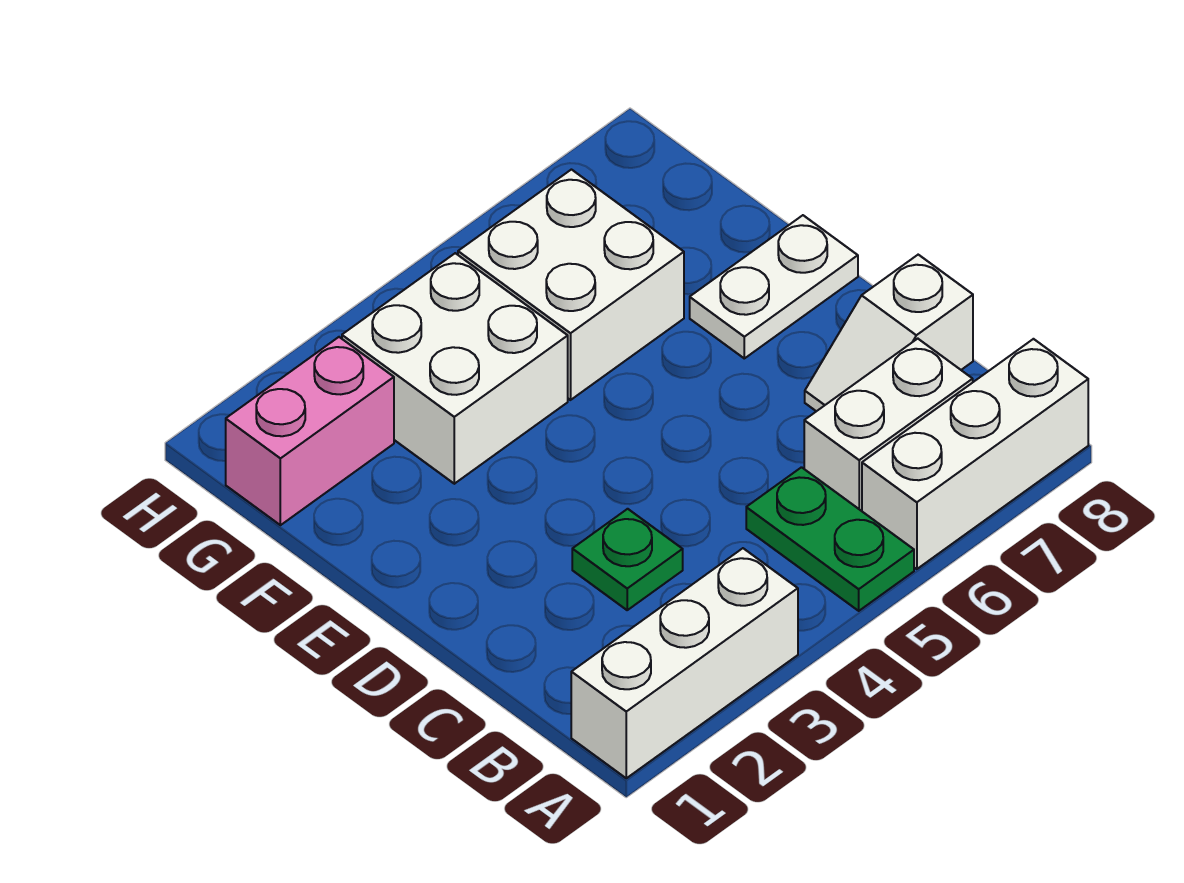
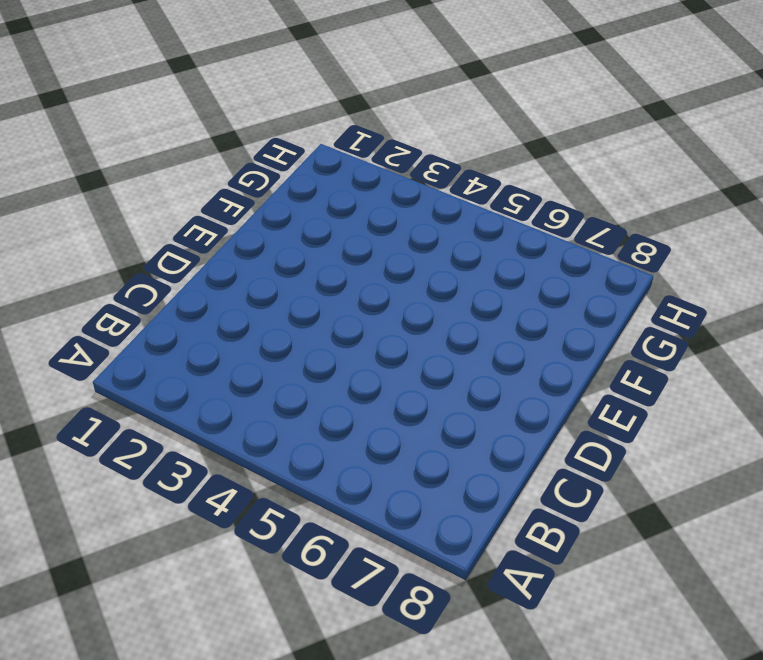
none -> white 1x3 brick [571,548,798,778]
none -> green 1x2 plate [746,467,914,611]

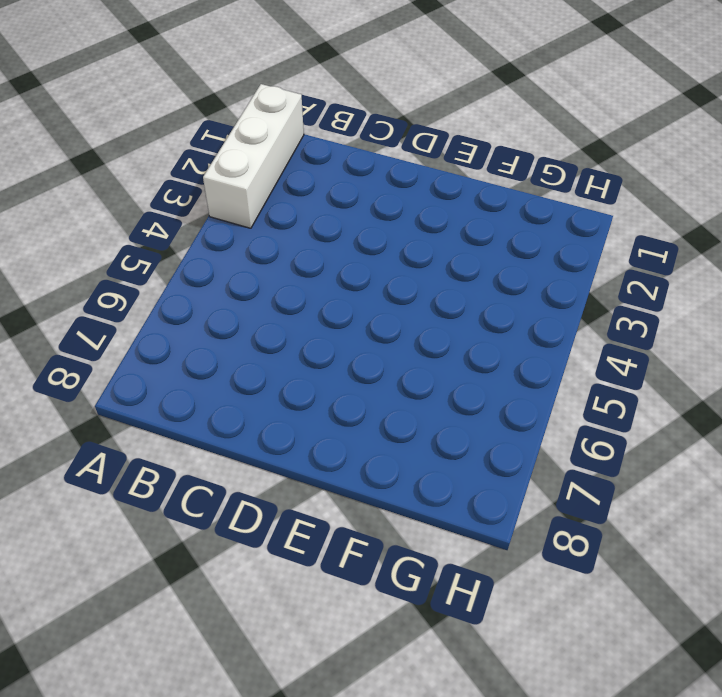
none -> green 1x2 plate [746,467,914,611]
none -> white 1x3 brick [862,339,1088,569]

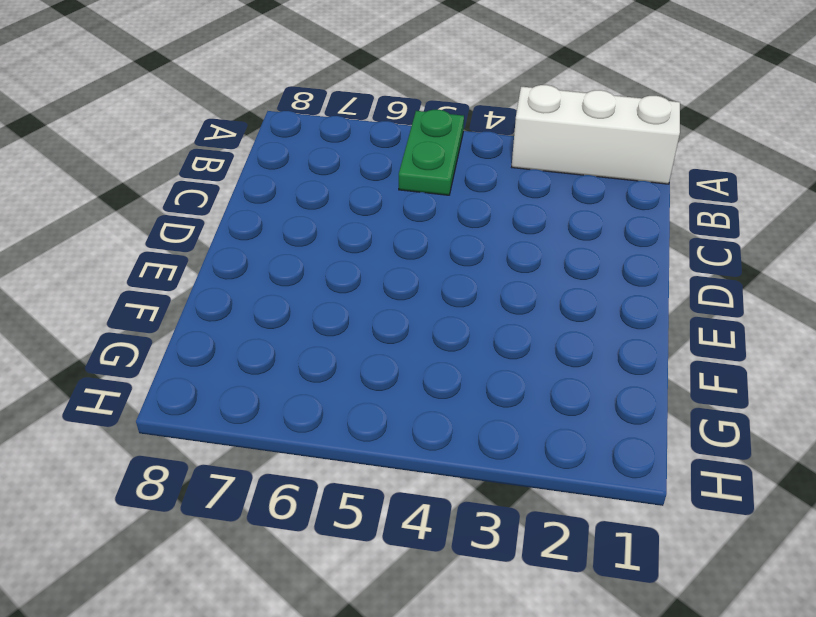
none -> white 1x3 brick [862,339,1088,569]
none -> white 1x2 brick [804,339,973,511]

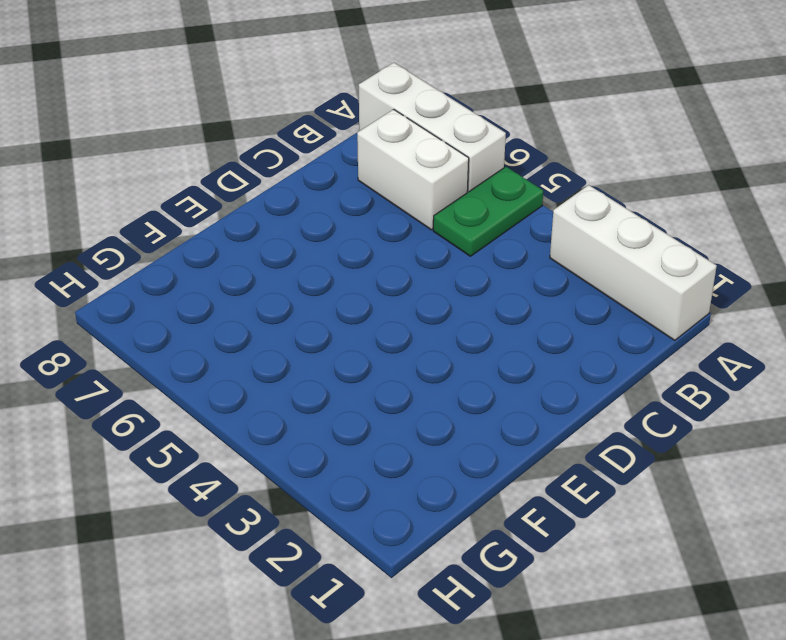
none -> green 1x1 plate [572,509,683,610]
none -> white 1x2 slope [805,255,973,411]

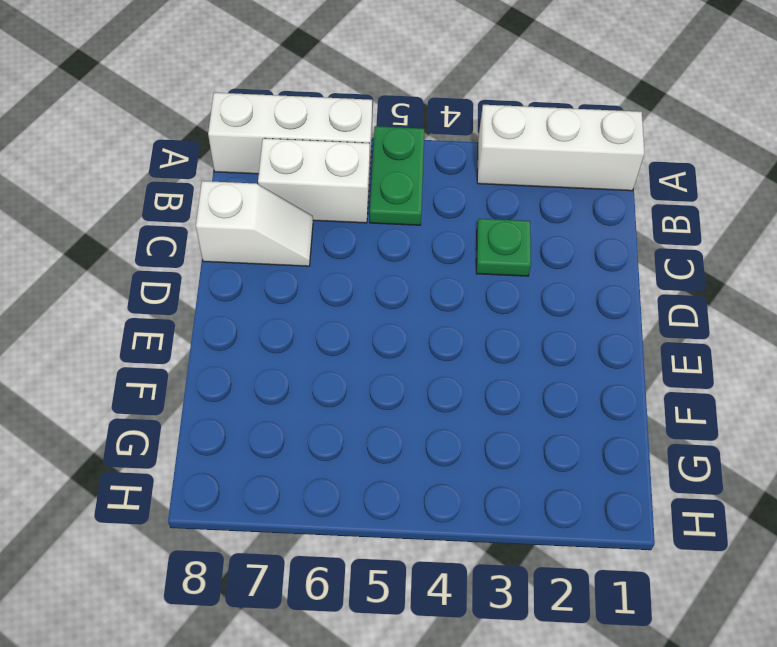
none -> white 1x2 plate [690,215,858,358]
none -> white 2x2 brick [342,253,568,484]

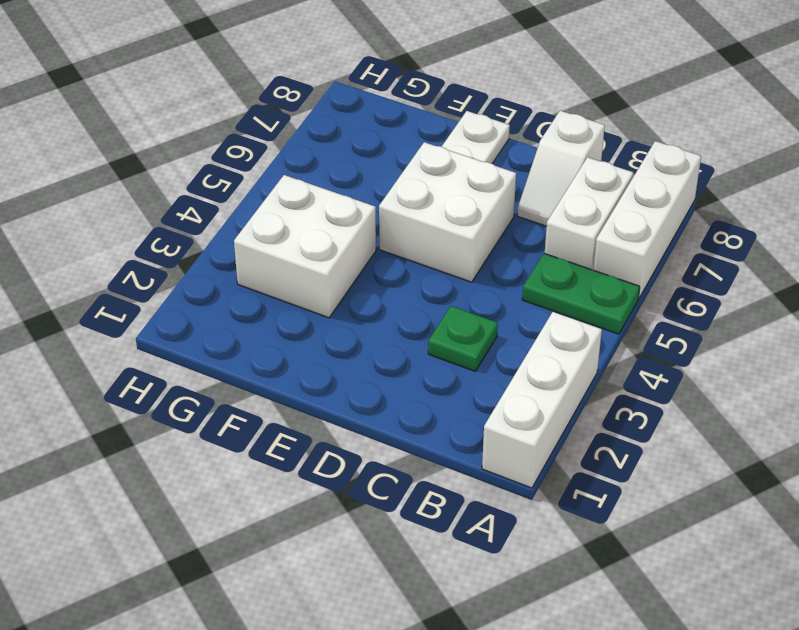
white 2x2 brick [379,142,516,282] -> white 2x2 brick moved to [458,170,684,400]
none -> pink 1x2 brick [226,337,394,525]

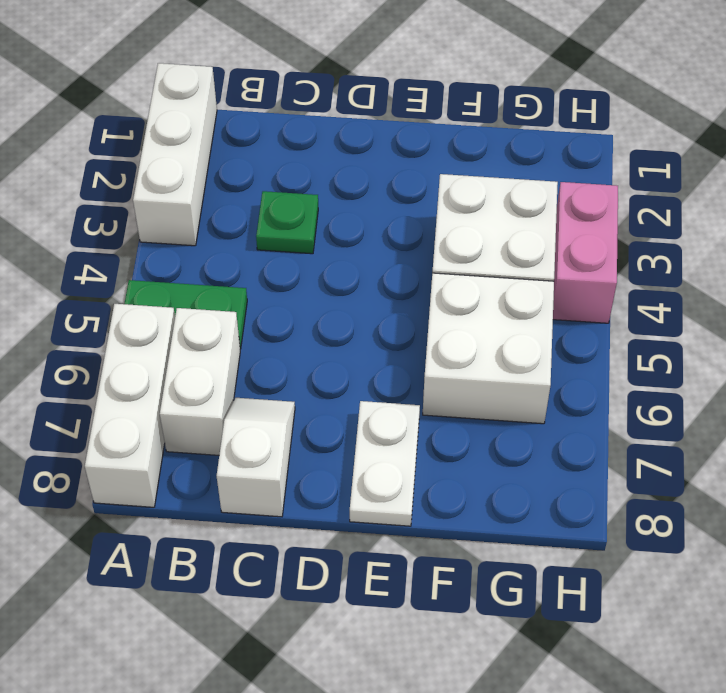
pink 1x2 brick [553,182,618,323] -> pink 1x2 brick moved to [226,337,394,525]

